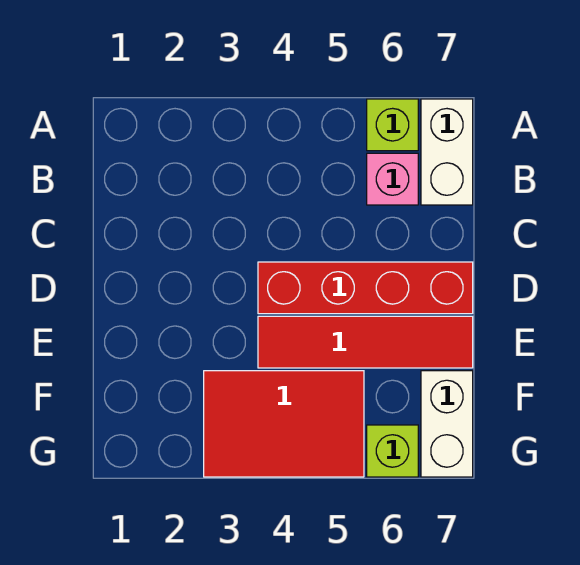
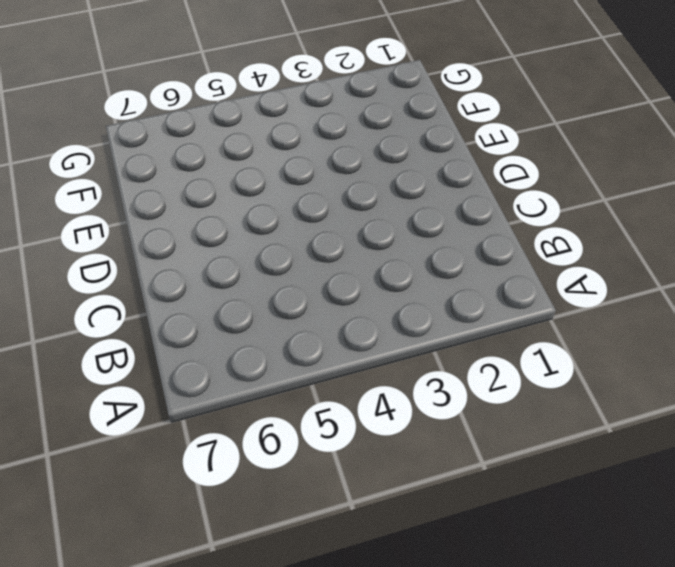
none -> lime 1x1 brick [367,99,418,151]
none -> white 1x2 brick [421,99,473,205]

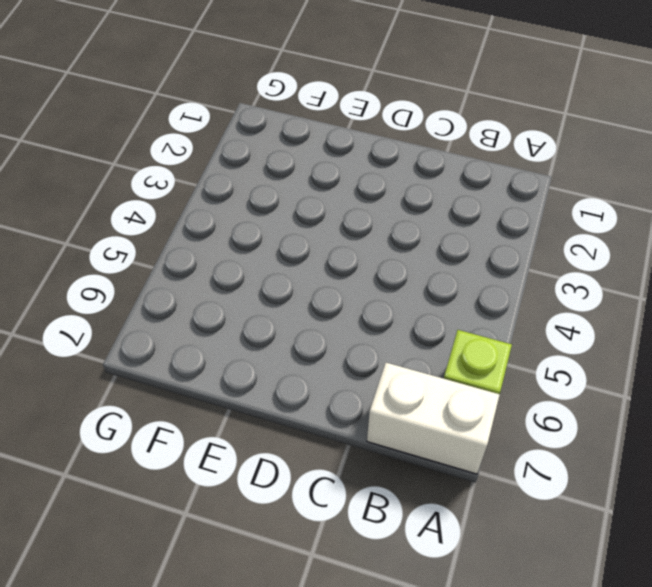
none -> pink 1x1 brick [367,153,418,205]
none -> red 1x4 brick [258,262,473,314]

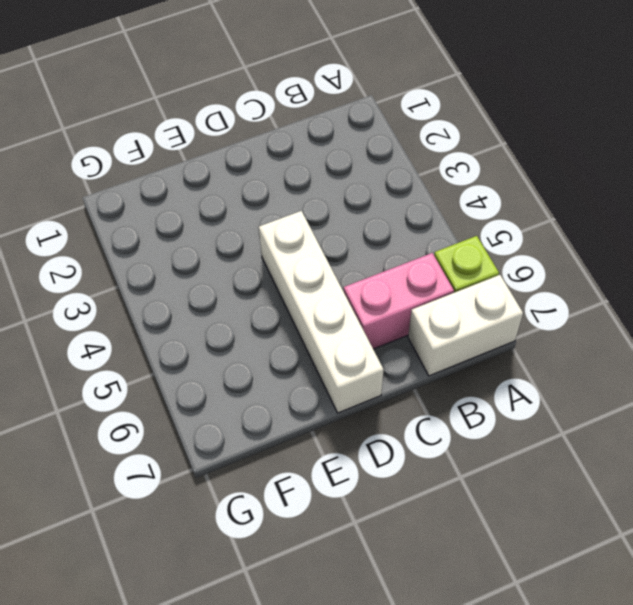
pink 1x2 brick [344,253,454,349] -> pink 1x1 brick [367,153,418,205]
white 1x4 brick [259,211,384,413] -> red 1x4 brick [258,262,473,314]
none -> red 1x4 tile [258,316,473,368]
none -> red 2x3 tile [204,371,364,477]

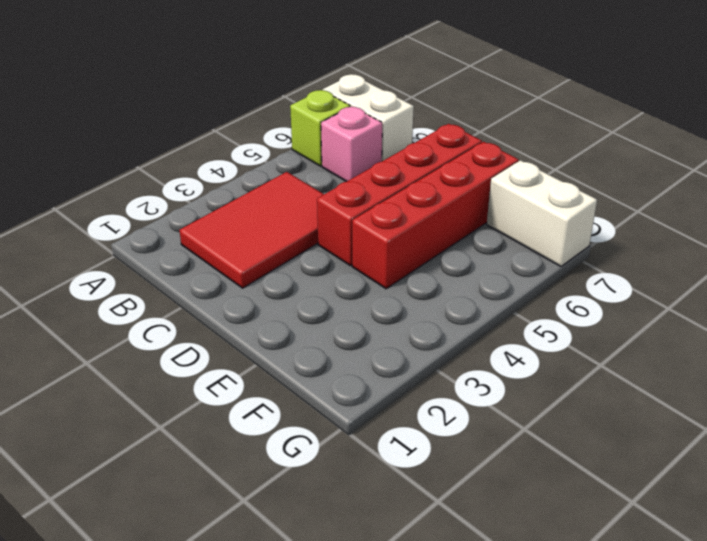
red 2x3 tile [179,172,324,288] -> red 2x3 tile moved to [204,371,364,477]
red 1x4 brick [352,142,519,289] -> red 1x4 tile [258,316,473,368]
none -> lime 1x1 brick [367,425,418,477]

